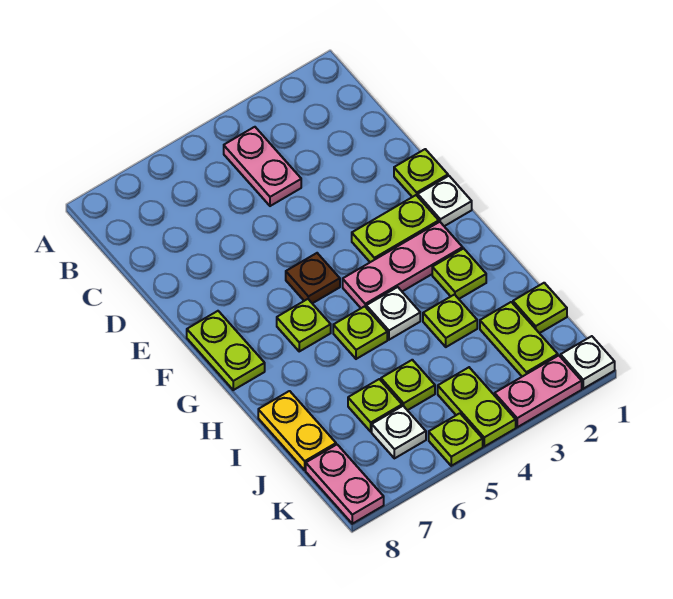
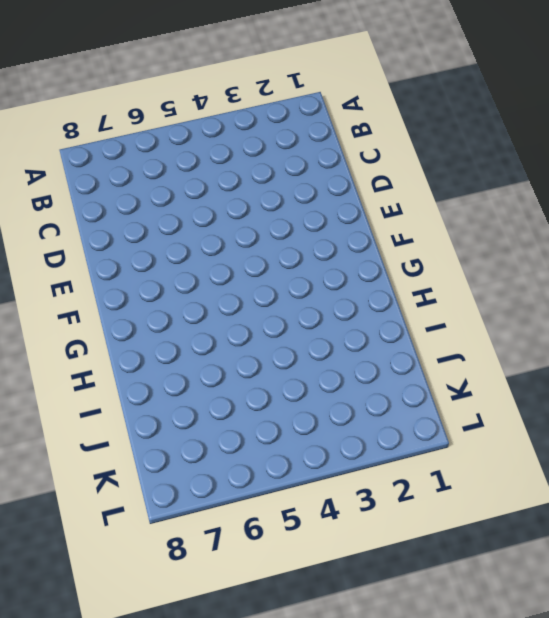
none -> pink 1x2 plate [224,127,301,206]
none -> lime 1x1 plate [394,149,448,197]
none -> white 1x1 plate [418,176,472,226]

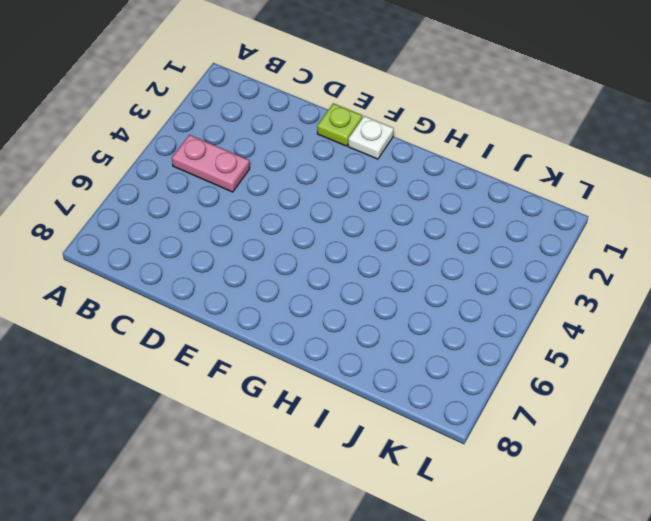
none -> lime 1x2 plate [352,195,439,262]
none -> brown 1x1 plate [286,253,340,303]
none -> lime 1x2 plate [187,311,265,390]

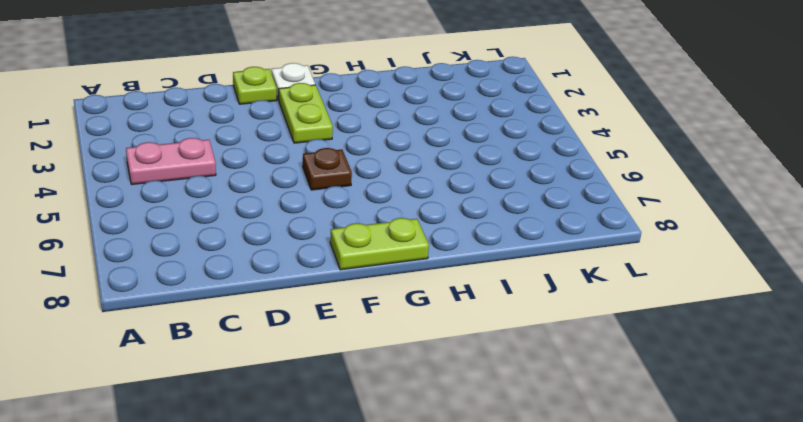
none -> pink 1x3 plate [343,222,463,308]
none -> lime 1x1 plate [277,299,331,351]
none -> lime 1x1 plate [432,248,486,299]

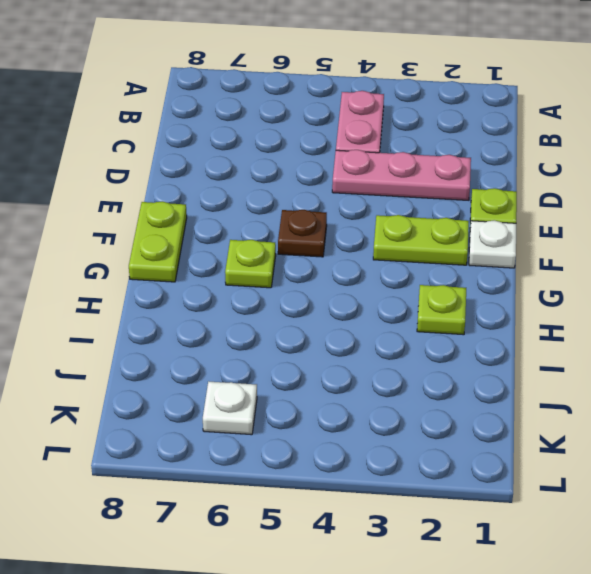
pink 1x3 plate [332,150,471,200] -> pink 1x3 plate moved to [343,222,463,308]
none -> white 1x1 plate [366,287,420,340]
none -> lime 1x1 plate [333,306,387,359]
none -> lime 1x1 plate [423,295,477,347]

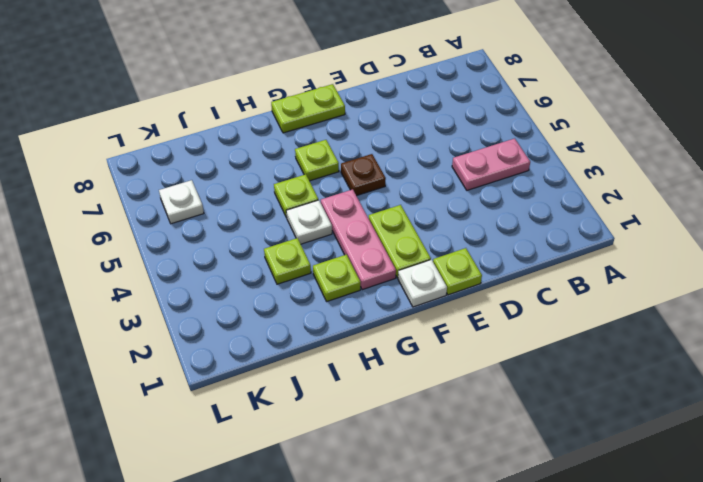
none -> yellow 1x2 plate [258,391,336,470]
none -> lime 1x1 plate [513,283,567,333]
none -> lime 1x2 plate [480,302,558,377]

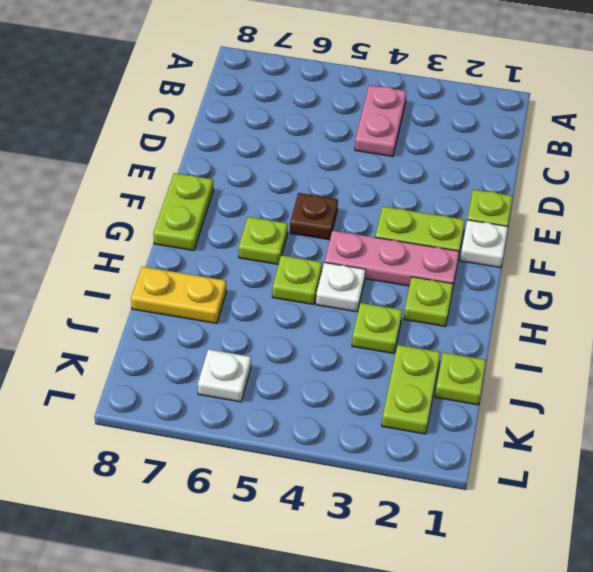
yellow 1x2 plate [131,267,226,324] -> yellow 1x2 plate turned to [258,391,336,470]
none -> lime 1x1 plate [381,360,435,410]
none -> lime 1x1 plate [348,379,402,432]
none -> lime 1x2 plate [438,367,516,447]

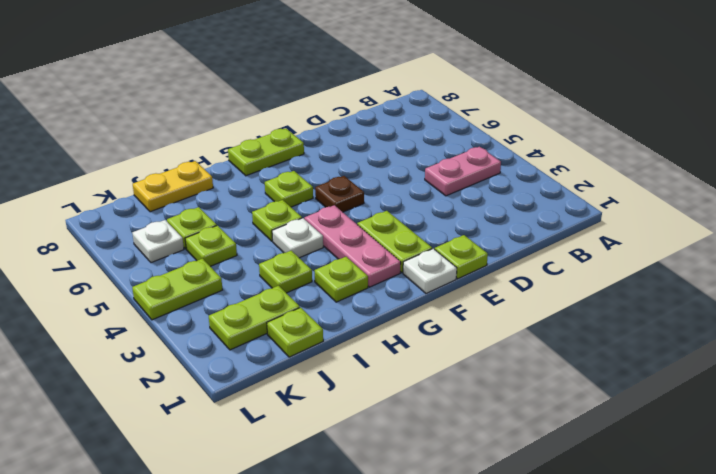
none -> pink 1x2 plate [306,445,384,524]
none -> white 1x1 plate [561,336,615,389]
none -> pink 1x2 plate [495,356,582,427]

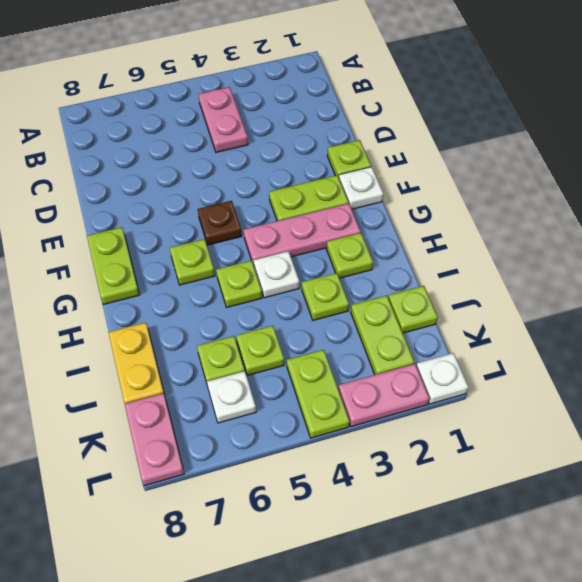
none -> lime 1x1 plate [429,413,483,466]

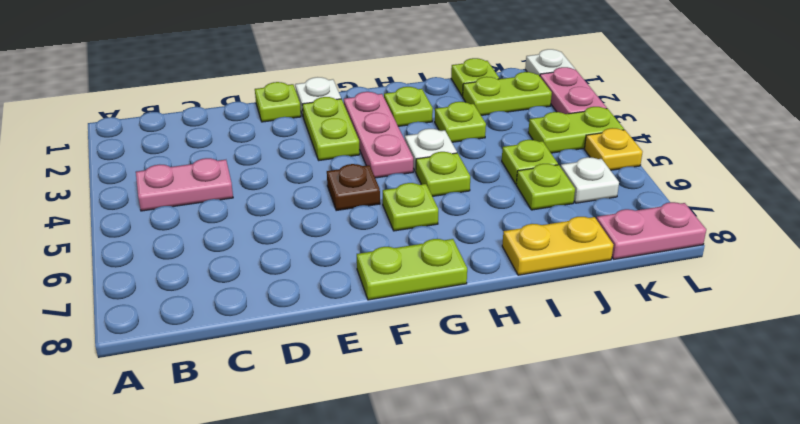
yellow 1x1 plate [584,128,643,170] -> lime 1x1 plate [429,413,483,466]

